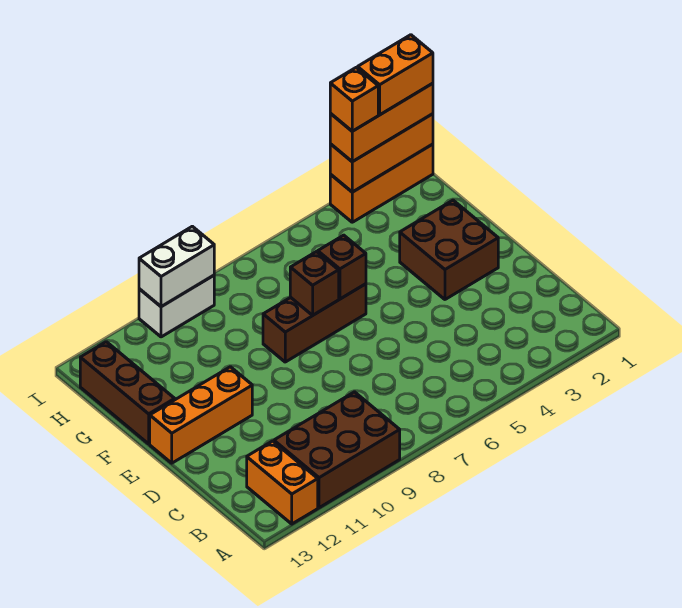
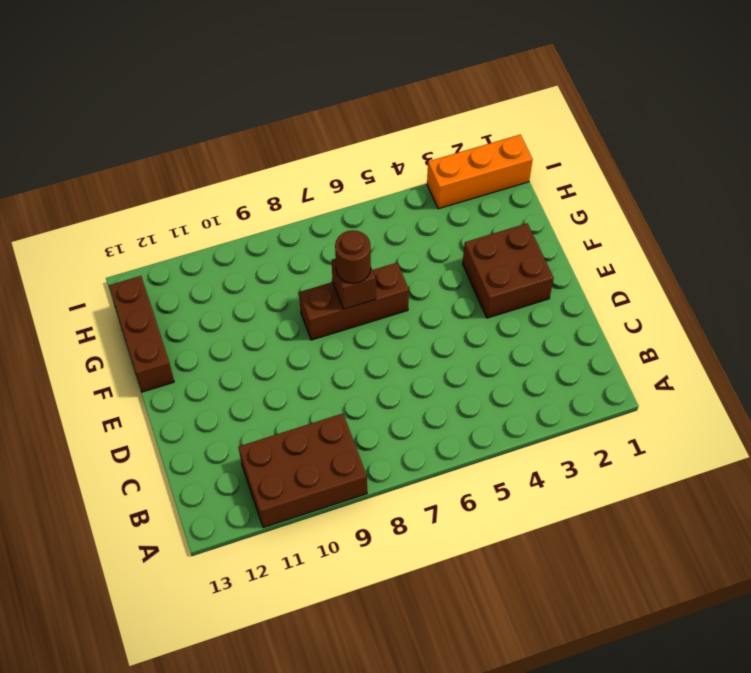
brown 1x1 round brick [335,230,371,283] -> none
none -> orange 1x2 brick [247,441,318,524]
none -> orange 1x3 brick [150,367,252,463]
none -> white 1x2 brick [139,275,214,337]

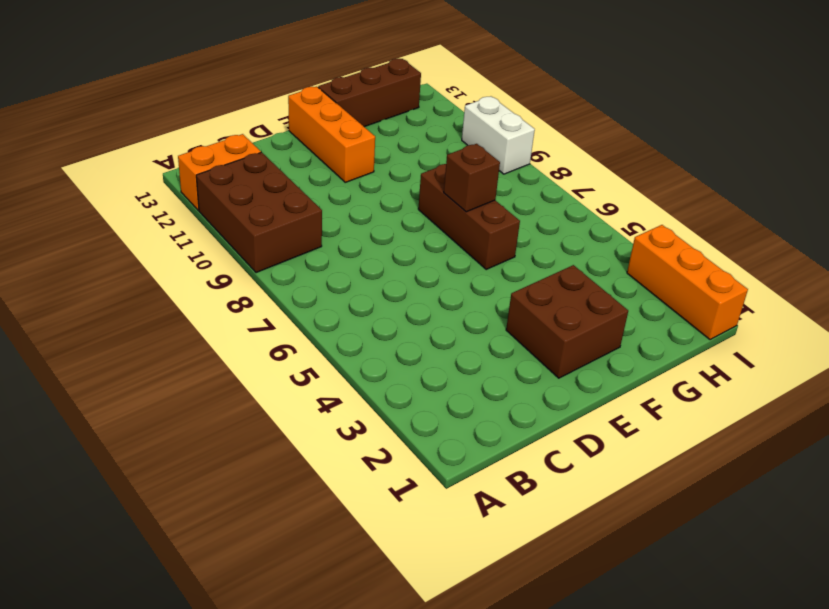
none -> brown 1x1 brick [318,235,366,299]
none -> orange 1x3 brick [330,114,433,192]
none -> white 1x2 brick [139,226,214,307]

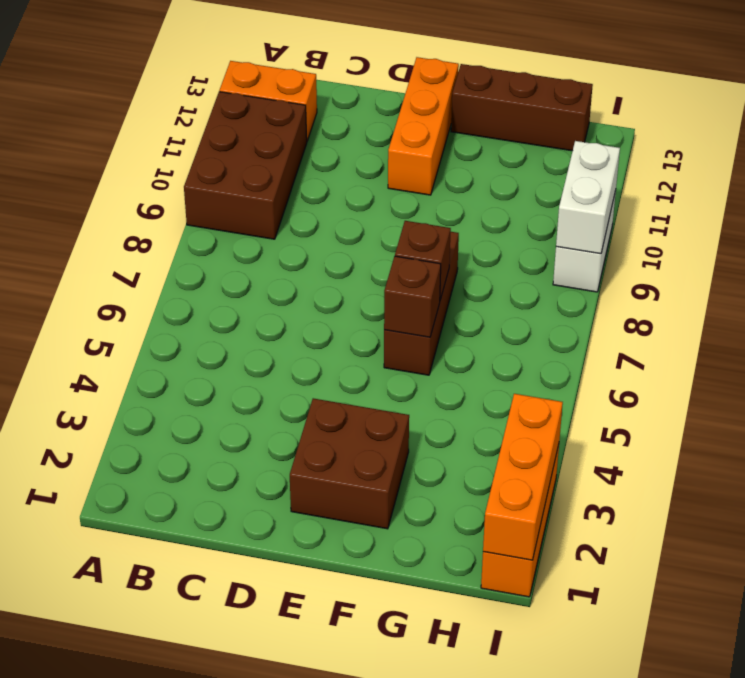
none -> orange 1x3 brick [330,83,433,162]
none -> orange 1x2 brick [358,35,433,115]
none -> orange 1x1 brick [330,68,378,131]

